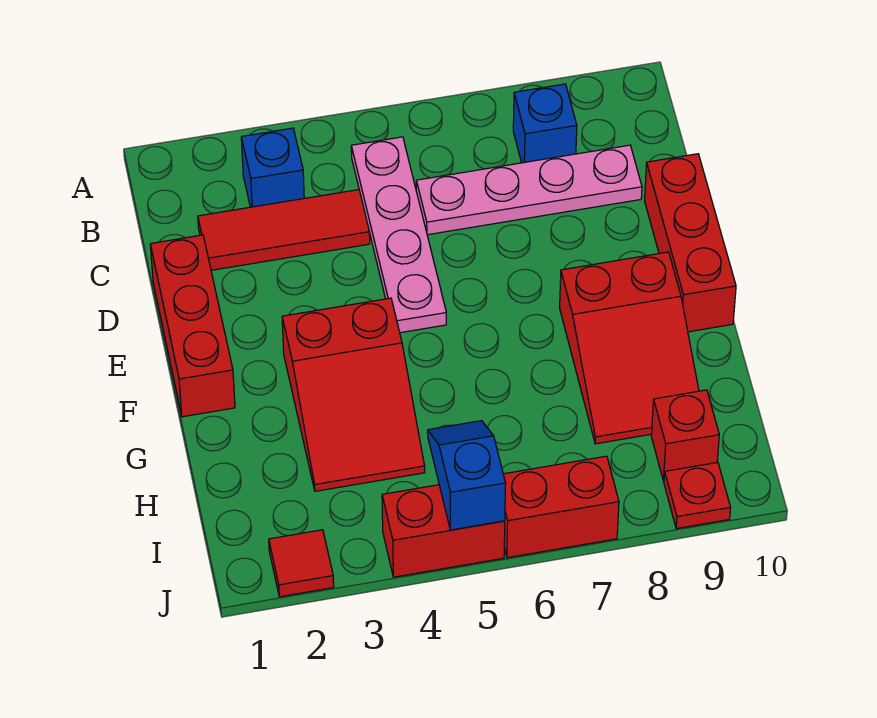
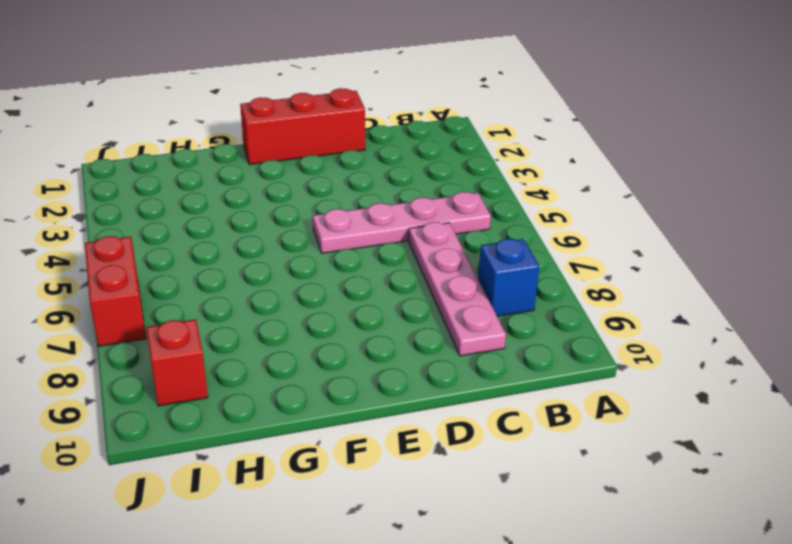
none -> blue 1x1 brick [241,128,304,207]
none -> red 1x3 tile [198,190,370,270]
none -> red 1x3 brick [645,154,736,332]

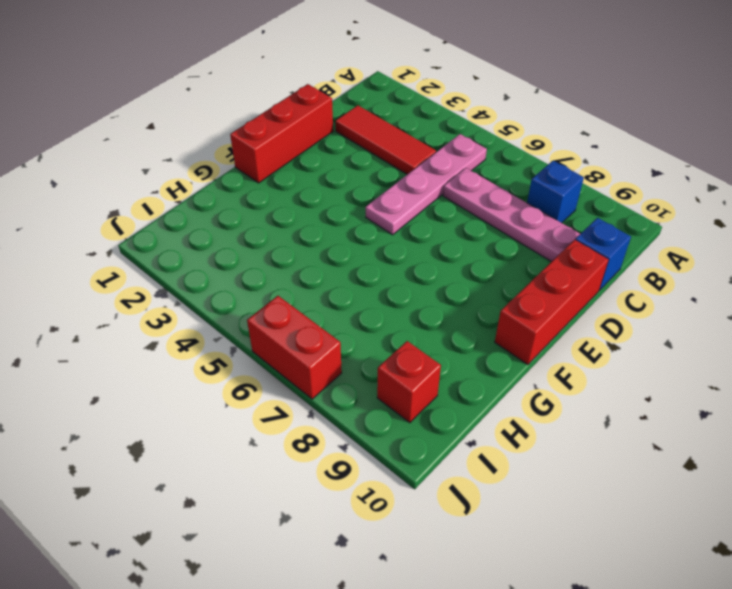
blue 1x1 brick [575,218,631,291] -> blue 1x1 brick moved to [241,128,304,207]
none -> red 2x3 slope [282,298,425,491]
none -> red 2x3 slope [560,252,699,444]
none -> red 1x1 tile [269,530,334,597]

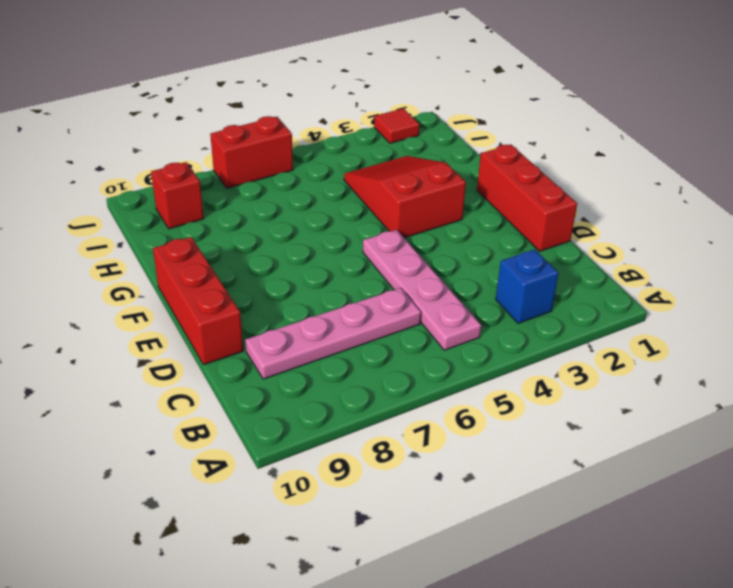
none -> blue 1x1 brick [513,84,577,163]
none -> red 1x3 tile [198,190,370,270]
none -> red 2x3 slope [560,252,699,444]

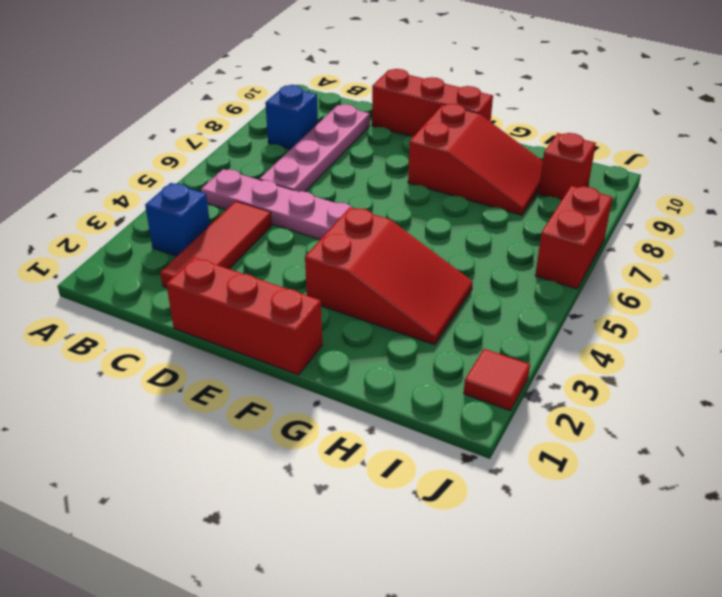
none -> red 1x2 brick [382,485,505,577]
none -> red 1x1 plate [664,462,731,529]
none -> blue 1x2 slope [428,421,506,530]

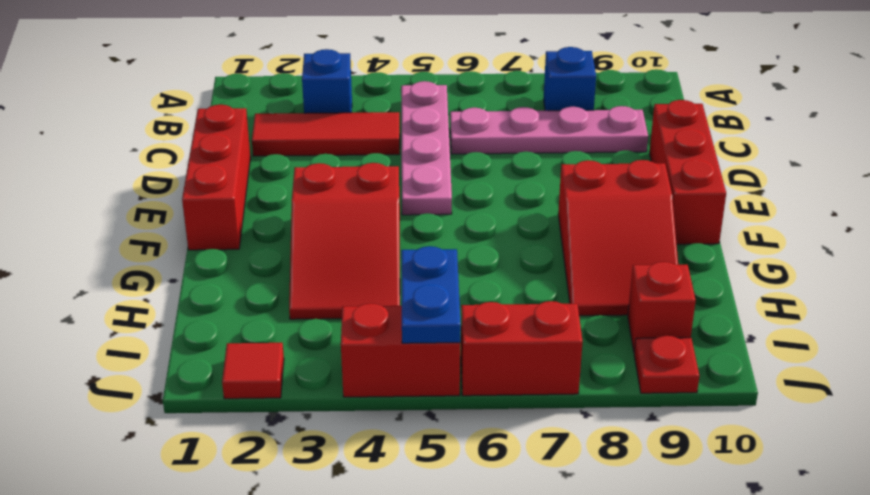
blue 1x2 plate [401,246,461,343] -> blue 1x2 slope [428,421,506,530]

